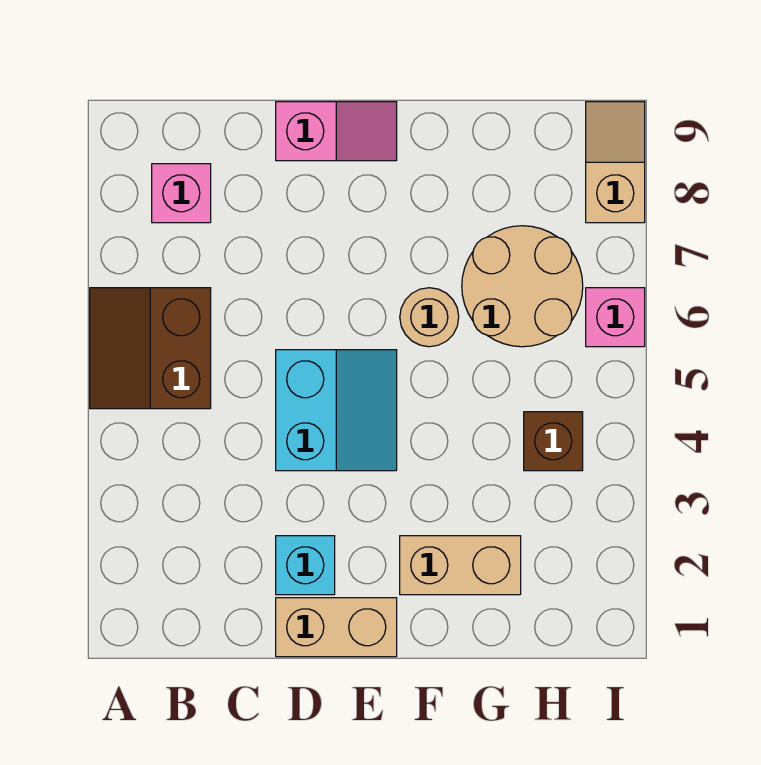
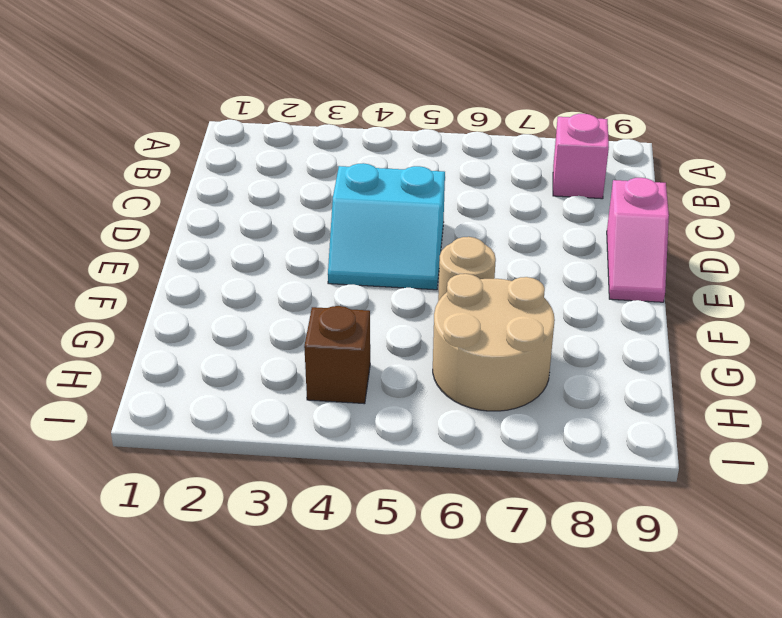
none -> brown 2x2 slope [90,288,211,409]
none -> tan 1x2 brick [276,598,397,657]
none -> cyan 1x1 brick [276,536,335,595]

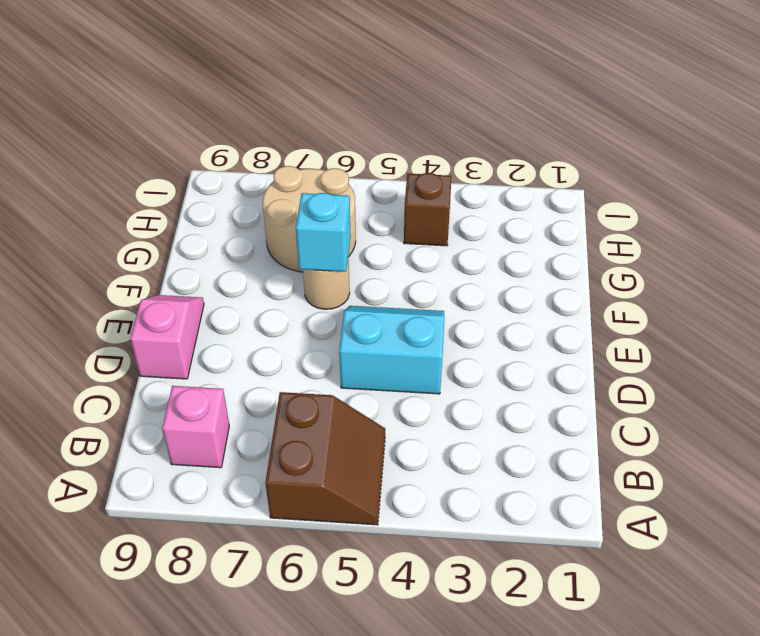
brown 2x2 slope [265,392,385,525] -> brown 2x2 slope turned to [90,288,211,409]
cyan 1x1 brick [296,193,351,272] -> cyan 1x1 brick moved to [276,536,335,595]
none -> tan 1x2 brick [276,598,397,657]
none -> tan 1x2 brick [400,536,521,595]
none -> pink 1x1 brick [586,288,645,347]

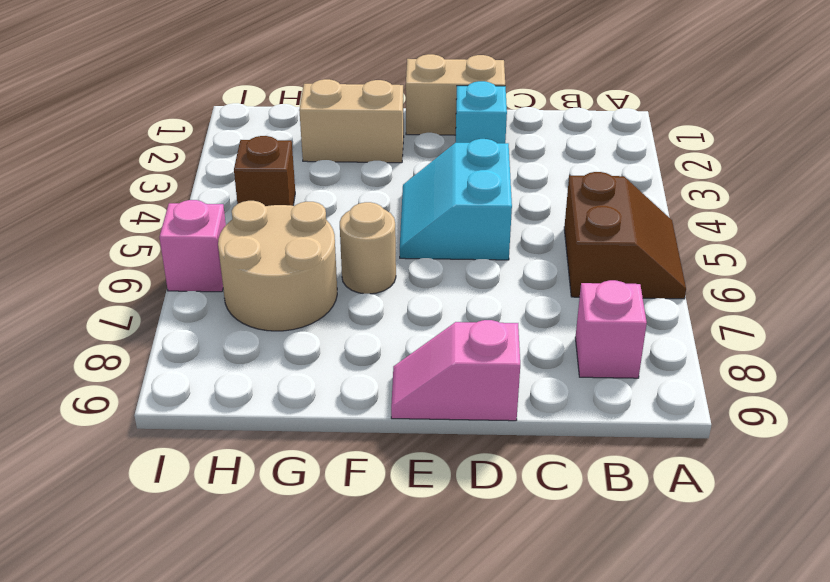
none -> tan 1x2 slope [586,102,645,223]

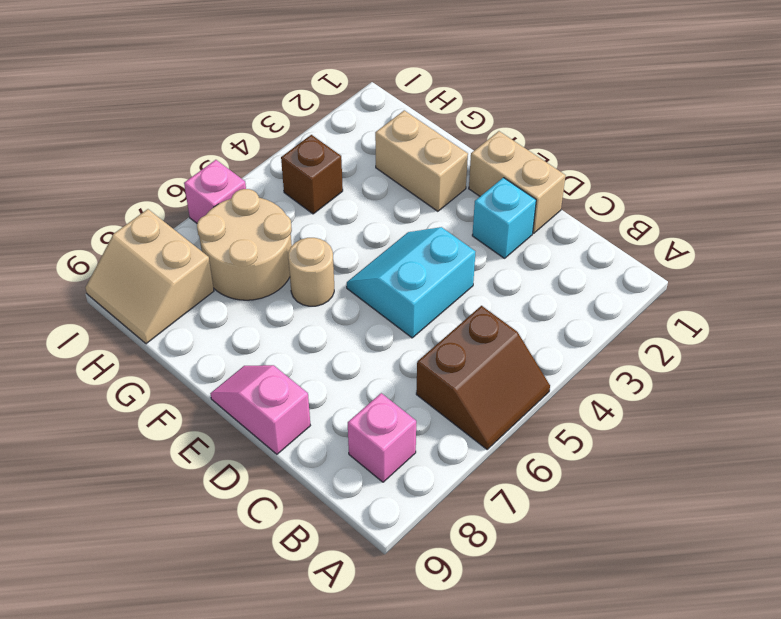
tan 2x2 slope [85,209,214,344] -> tan 1x2 slope [586,102,645,223]

